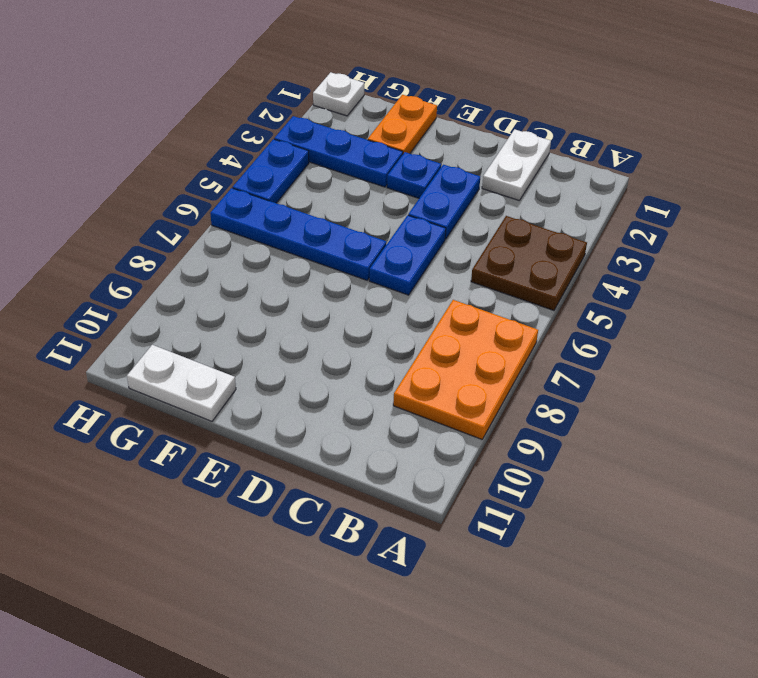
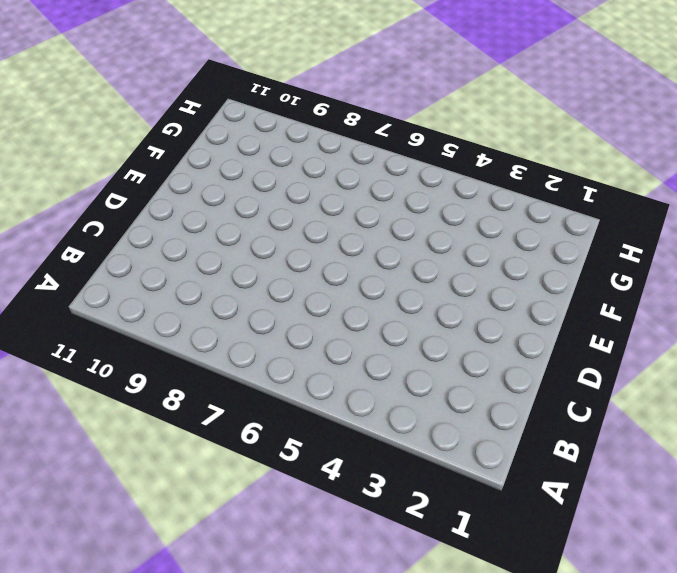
none -> brown 2x2 plate [471,216,587,310]
none -> orange 2x3 plate [393,300,538,439]
none -> white 1x2 plate [482,129,551,201]

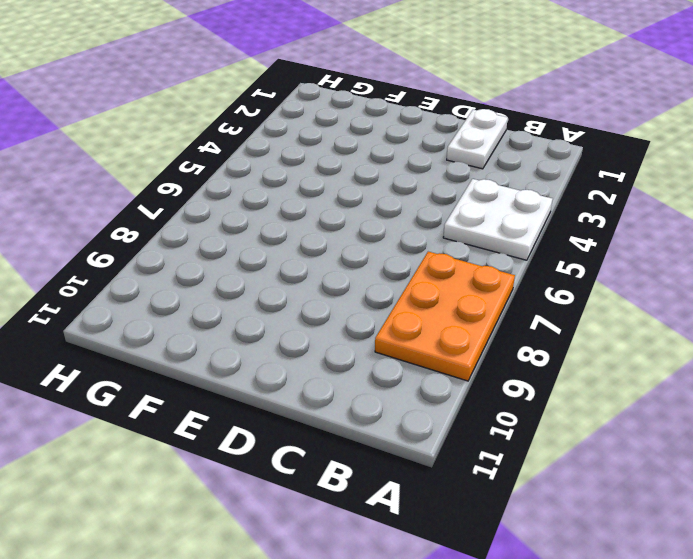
white 2x2 plate [443,179,552,260] -> brown 2x2 plate [471,216,587,310]
none -> blue 1x2 plate [408,165,480,239]
none -> blue 1x2 plate [369,215,446,295]
none -> blue 1x1 plate [387,152,441,198]

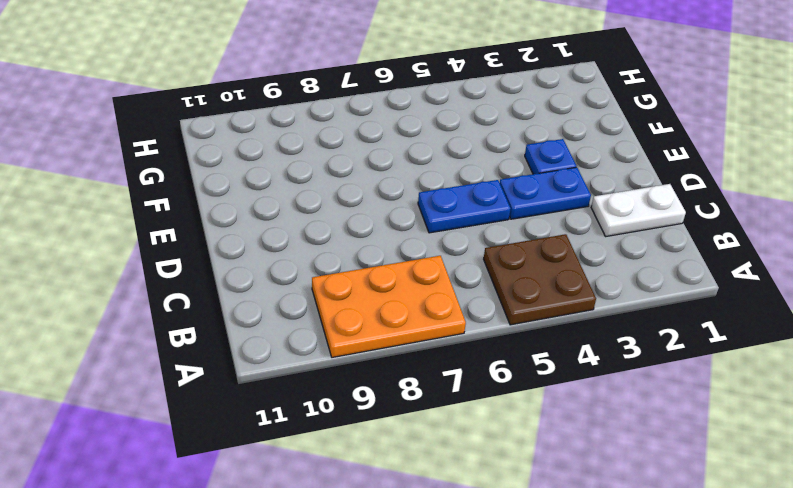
none -> blue 1x4 plate [210,188,386,280]
none -> orange 1x2 plate [368,95,437,154]
none -> blue 1x3 plate [274,116,403,187]

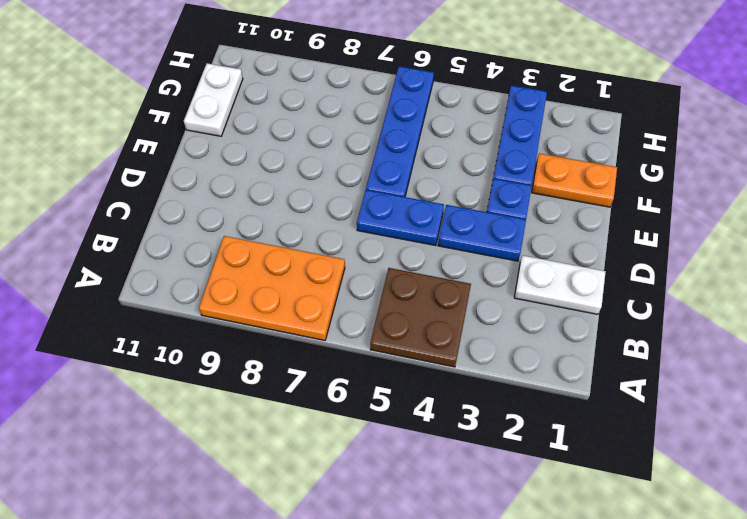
none -> white 1x1 plate [313,72,364,116]
none -> blue 1x2 plate [233,139,309,203]

